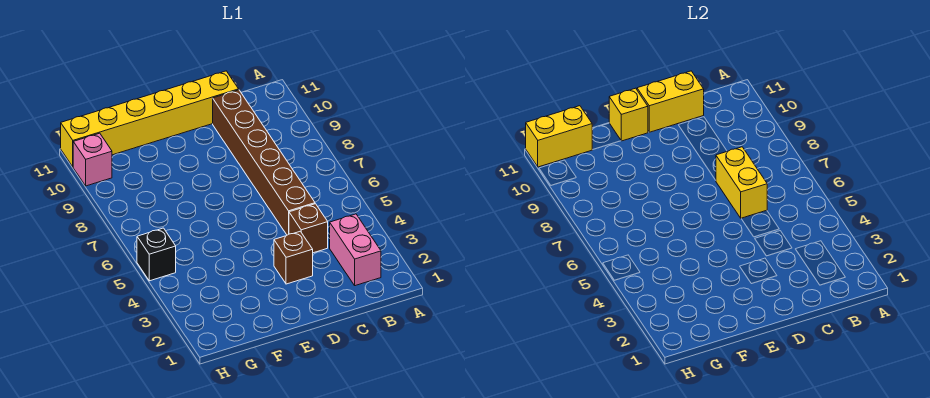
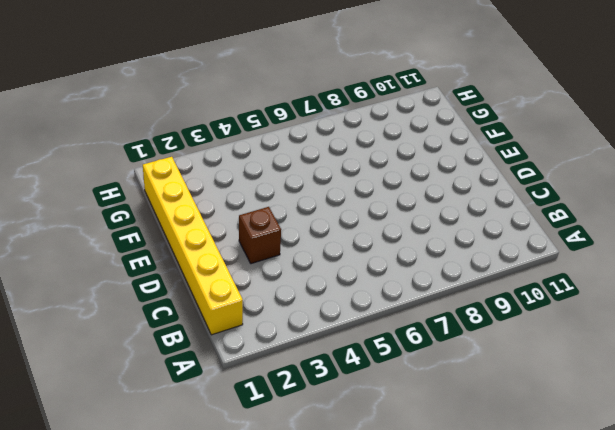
yellow 1x6 brick [143,157,243,335] -> yellow 1x6 brick moved to [61,71,239,167]
none -> pink 1x2 brick [330,214,381,286]
none -> brown 1x1 brick [289,204,328,253]

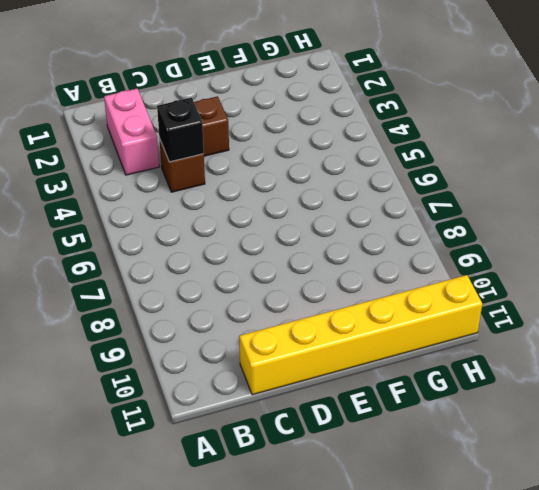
black 1x1 brick [157,98,204,162] -> black 1x1 brick moved to [137,228,176,281]
none -> brown 1x6 brick [213,90,315,235]
none -> pink 1x1 brick [73,133,112,186]

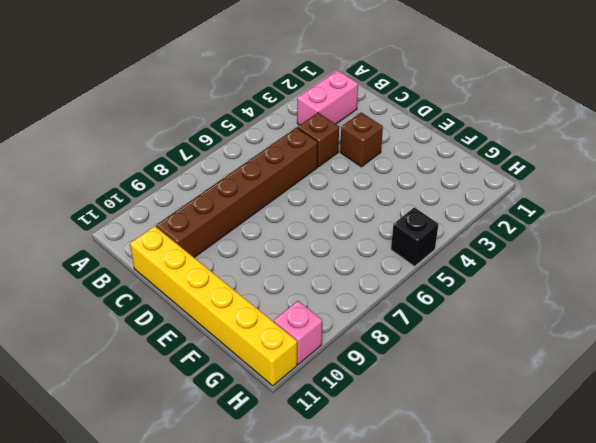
none -> yellow 1x2 brick [716,147,767,218]
none -> yellow 1x2 brick [637,71,704,132]

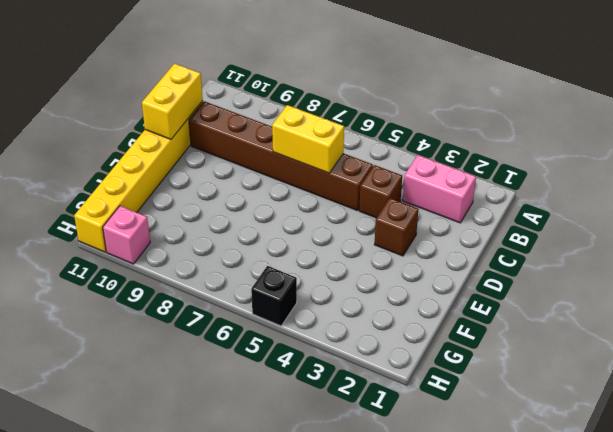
none -> yellow 1x1 brick [609,88,648,141]
none -> yellow 1x2 brick [526,106,592,167]

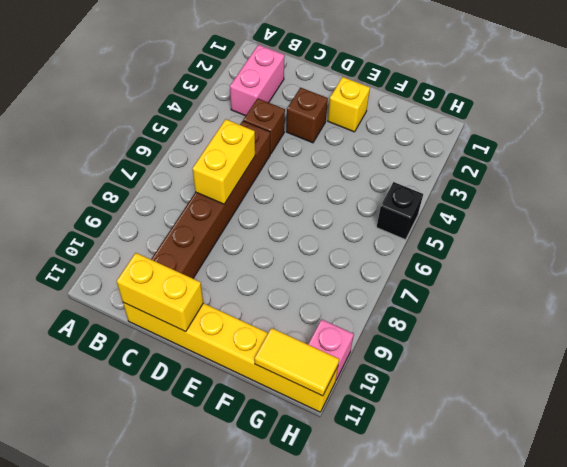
yellow 1x1 brick [328,77,370,132] -> yellow 1x1 brick moved to [609,88,648,141]
yellow 1x2 tile [255,328,339,396] -> yellow 1x2 brick [526,106,592,167]

